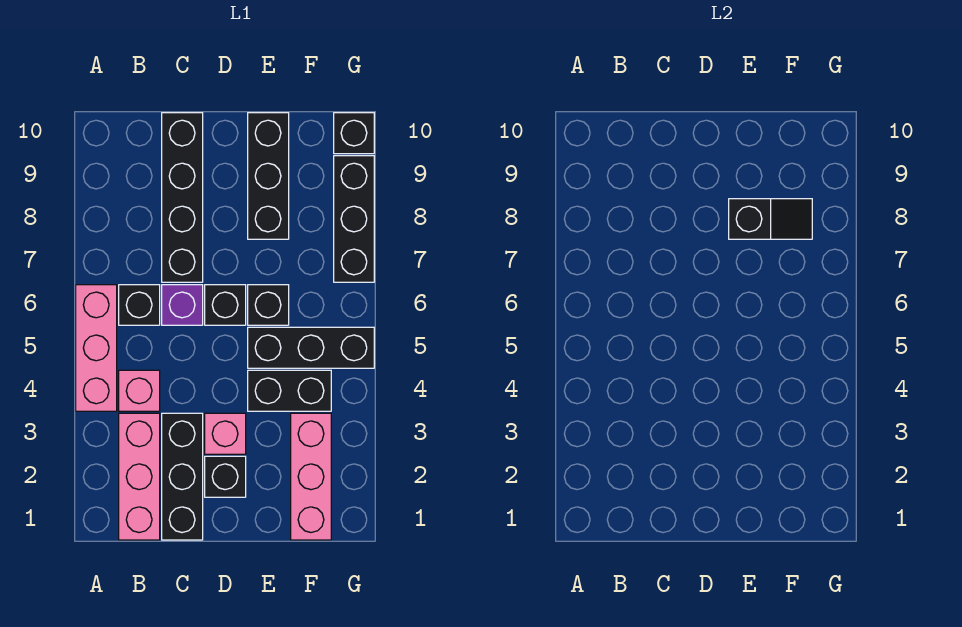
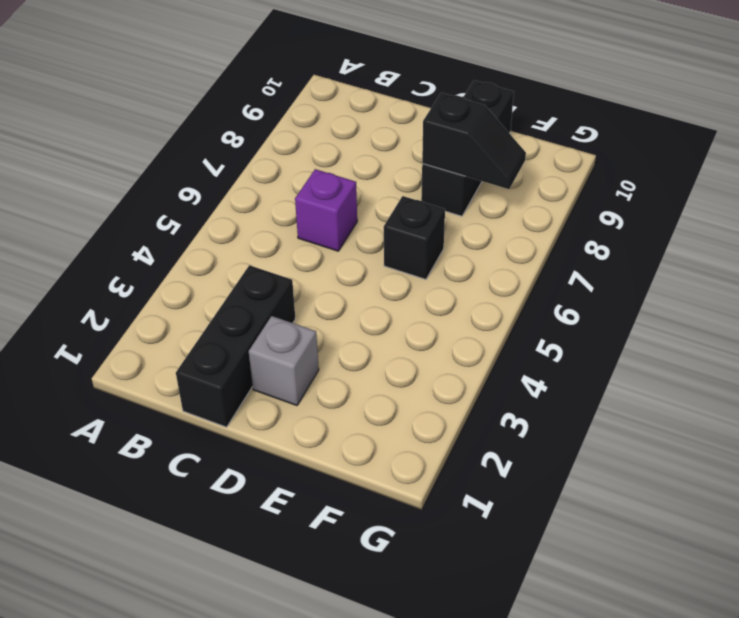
grey 1x1 brick [249,316,319,405] -> black 1x1 brick [205,456,246,497]
none -> pink 1x3 brick [76,285,117,411]
none -> pink 1x3 brick [119,413,160,540]
none -> pink 1x1 brick [119,370,160,411]

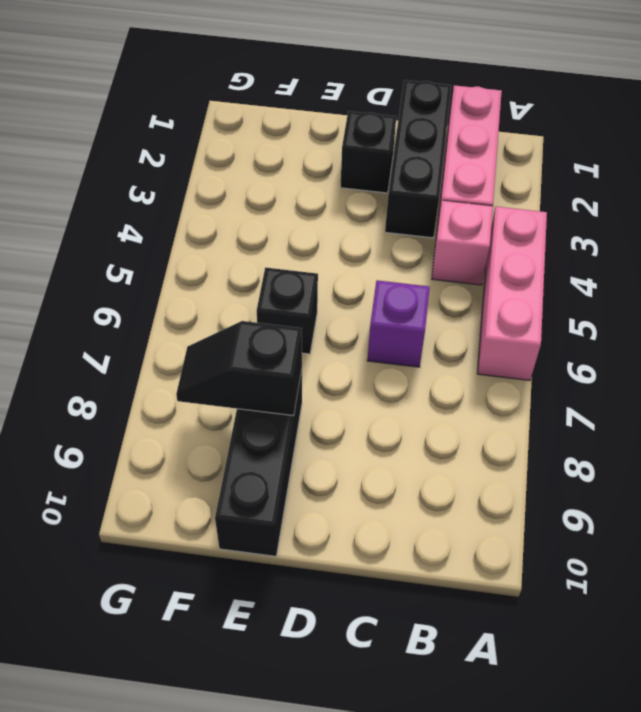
none -> black 1x1 brick [119,285,160,325]
none -> black 1x4 brick [162,113,203,282]
none -> pink 1x1 brick [205,413,246,454]

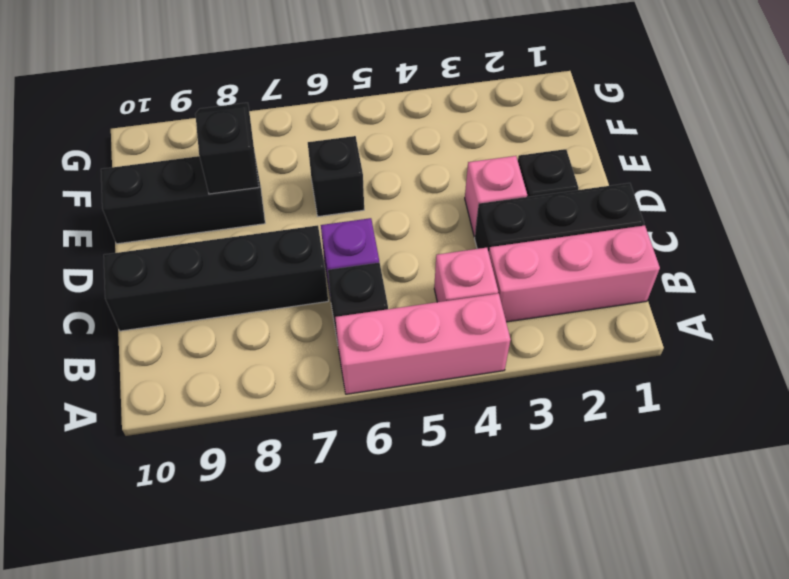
none -> black 1x1 brick [205,285,246,325]
none -> black 1x2 brick [248,370,331,411]
none -> black 1x3 brick [248,327,374,368]

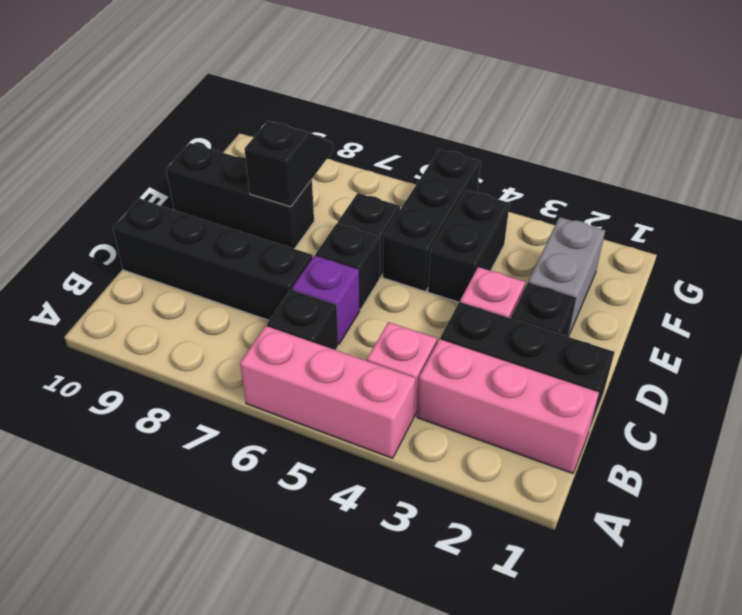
grey 1x2 brick [528,217,605,337] -> pink 1x3 brick [291,413,331,540]
none -> black 1x3 brick [334,156,374,282]
none -> black 1x1 brick [334,113,374,154]

